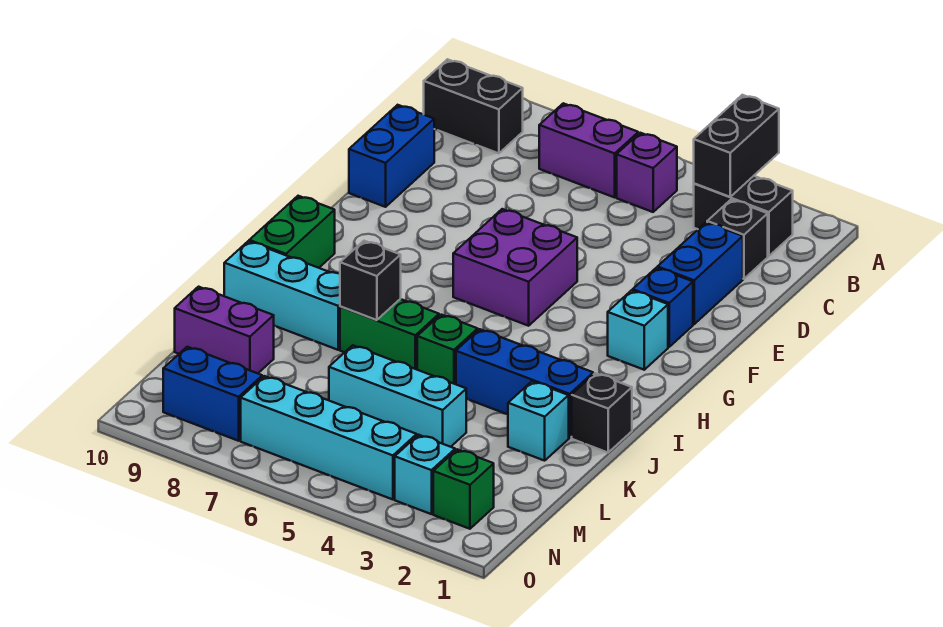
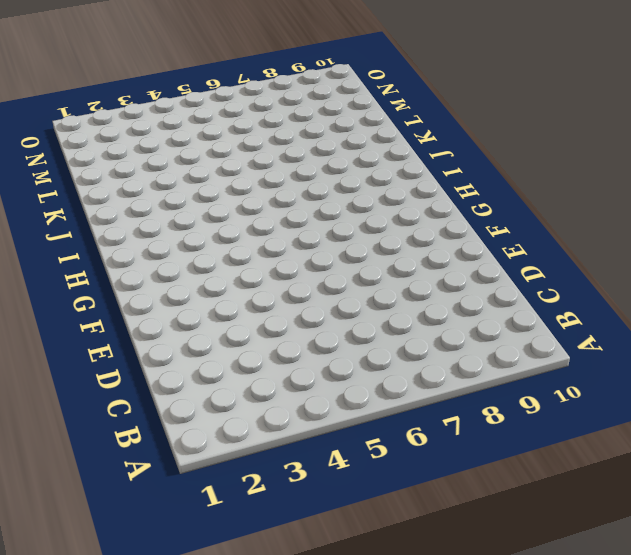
none -> black 1x2 brick [694,176,793,256]
none -> purple 1x1 brick [617,133,677,212]
none -> purple 1x2 brick [539,103,638,197]

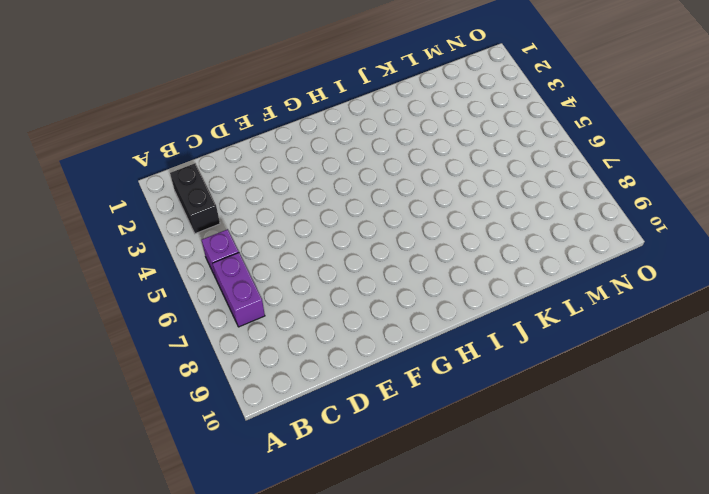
none -> black 1x2 brick [424,59,523,153]
none -> black 1x1 brick [707,200,768,279]
none -> blue 1x2 brick [658,222,743,324]

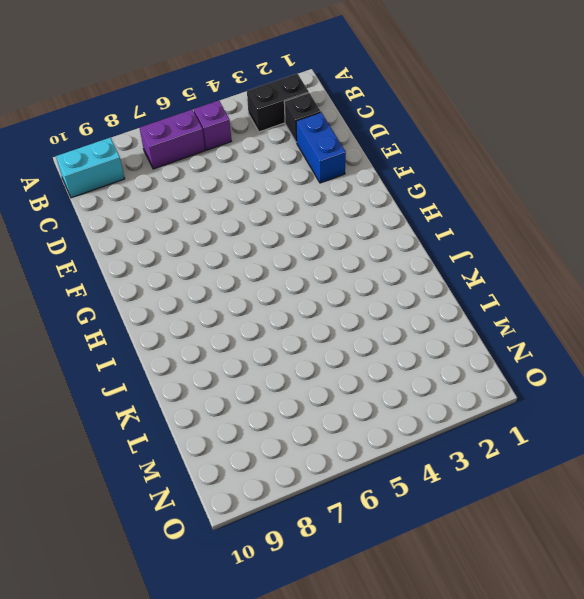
cyan 1x2 brick [56,137,125,198] -> black 1x2 brick [424,59,523,153]
none -> blue 1x2 brick [349,105,434,207]
none -> blue 1x1 brick [633,268,693,347]
none -> purple 2x2 brick [453,209,577,326]

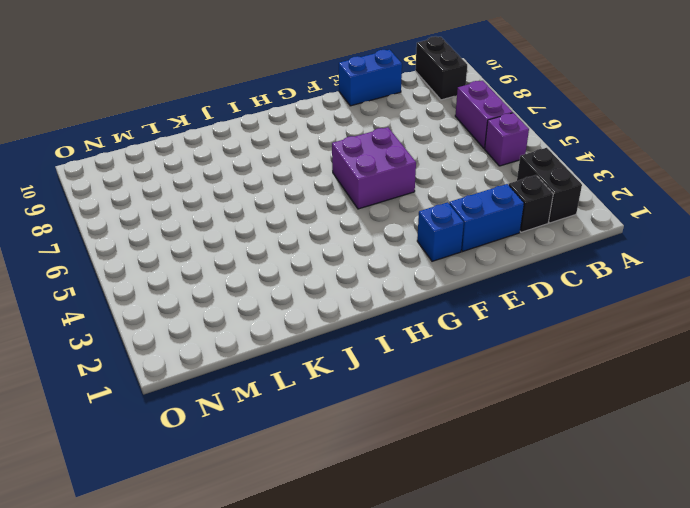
none -> cyan 1x1 brick [608,290,668,370]
none -> green 1x2 brick [249,196,335,268]
none -> black 1x1 brick [572,373,632,452]

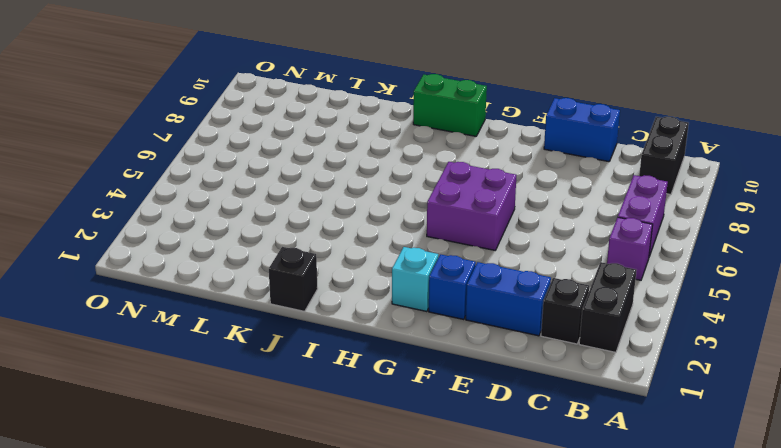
none -> blue 1x3 brick [456,329,593,438]
none -> green 1x1 brick [417,315,478,384]
none -> green 1x2 brick [340,299,439,370]

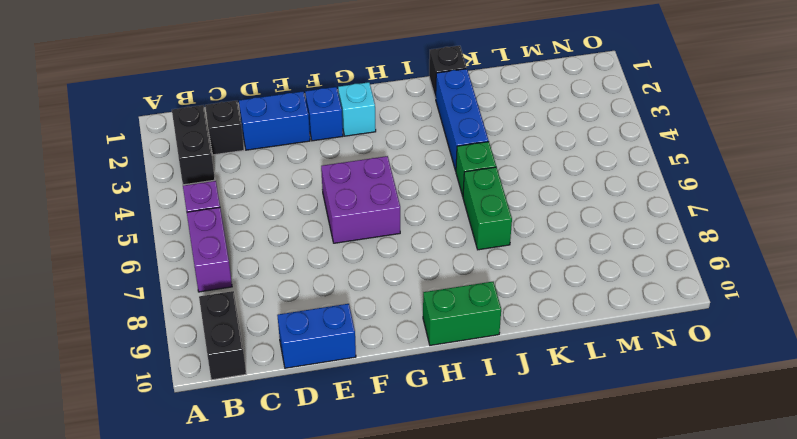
none -> cyan 1x3 brick [224,241,340,350]
none -> cyan 1x1 brick [508,381,569,461]
none -> cyan 1x3 brick [329,345,466,447]

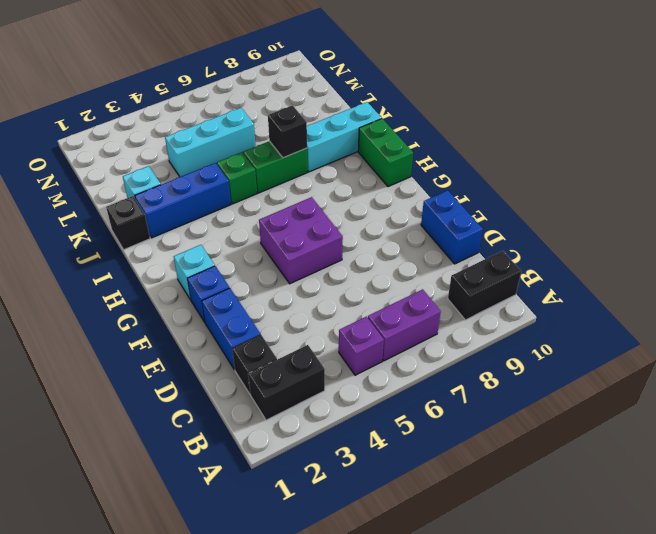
none -> purple 1x2 brick [175,287,274,373]
none -> green 1x1 brick [433,449,494,529]
none -> cyan 1x1 brick [395,435,455,514]

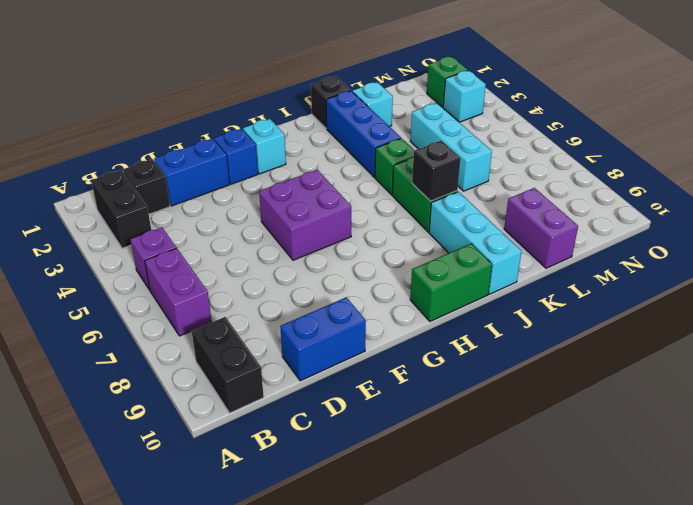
none -> cyan 1x4 brick [241,376,417,499]
none -> blue 1x2 brick [163,347,262,441]
none -> black 1x2 brick [694,95,779,197]

